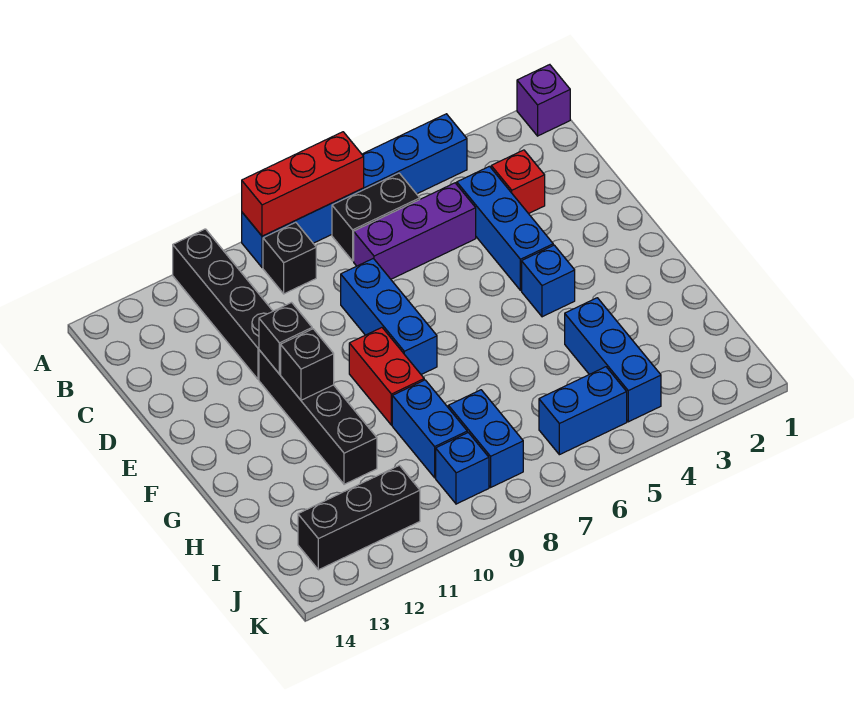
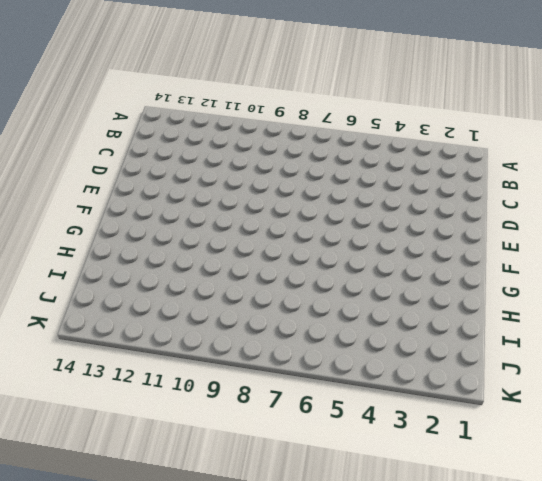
none -> purple 1x1 brick [517,65,570,136]
none -> blue 1x6 brick [242,114,467,268]
none -> black 1x4 brick [173,229,273,379]

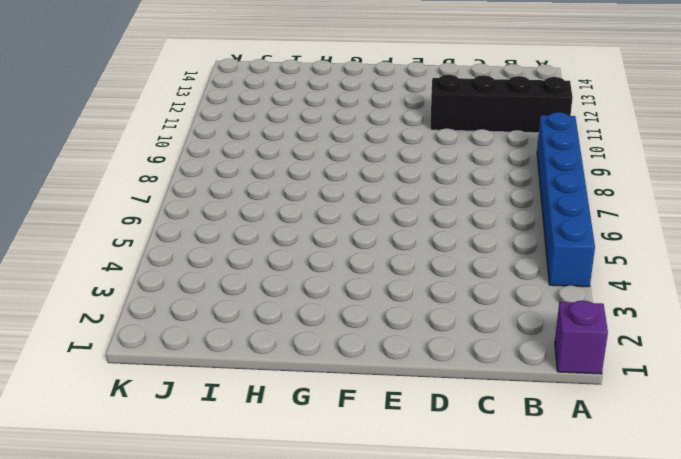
none -> black 1x2 brick [332,173,420,261]
none -> black 1x1 brick [263,222,316,294]
none -> red 1x1 brick [491,150,545,214]

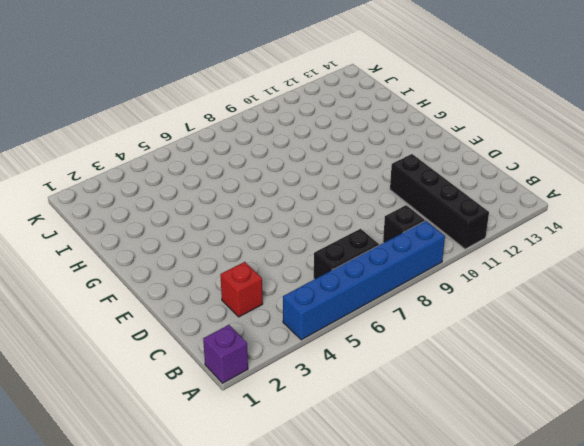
none -> blue 1x3 brick [457,166,553,290]
none -> purple 1x3 brick [354,183,476,279]
none -> blue 1x3 brick [341,258,437,374]

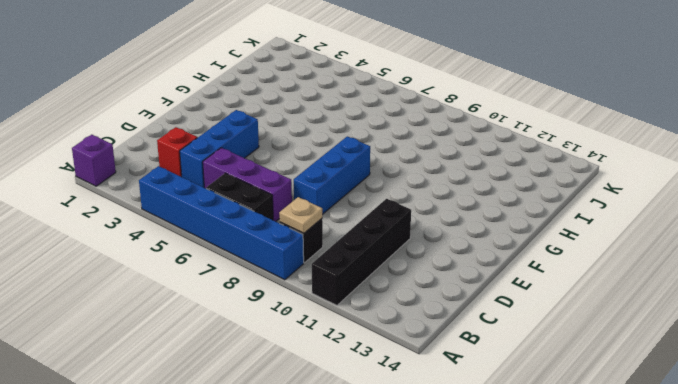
tan 1x1 plate [279,197,322,233] -> none
none -> black 1x4 brick [259,350,377,484]
none -> blue 1x1 brick [522,245,575,317]
none -> red 1x2 brick [349,328,424,425]

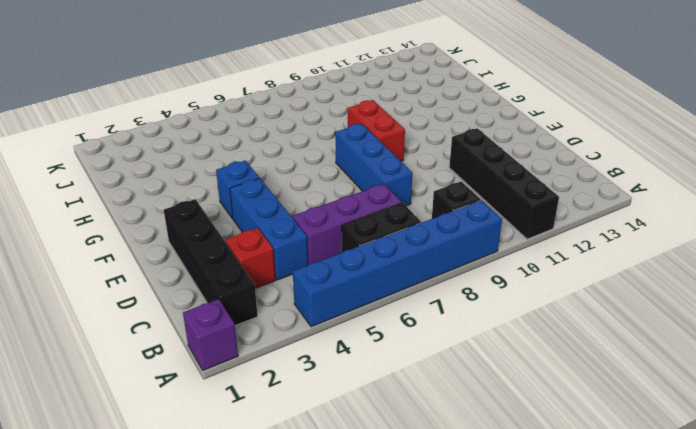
black 1x4 brick [164,199,258,326] -> black 1x4 brick moved to [259,350,377,484]
none -> blue 1x3 brick [565,298,661,422]
none -> blue 1x2 brick [392,380,467,478]
none -> blue 1x2 brick [448,390,523,487]

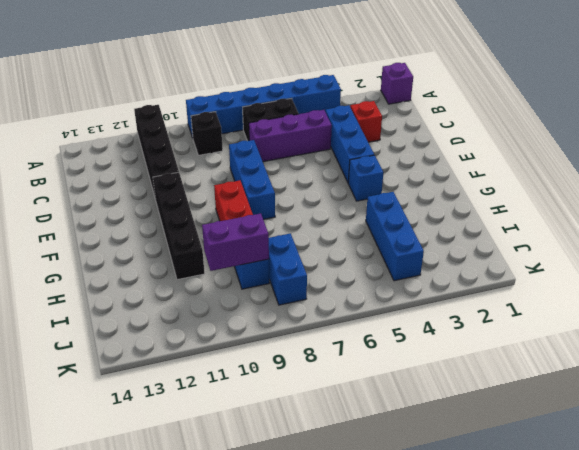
purple 1x2 brick [202,213,269,271] -> none
none -> blue 1x2 brick [539,367,627,455]
none -> blue 1x1 brick [436,433,489,504]
none -> black 1x3 brick [298,465,420,570]

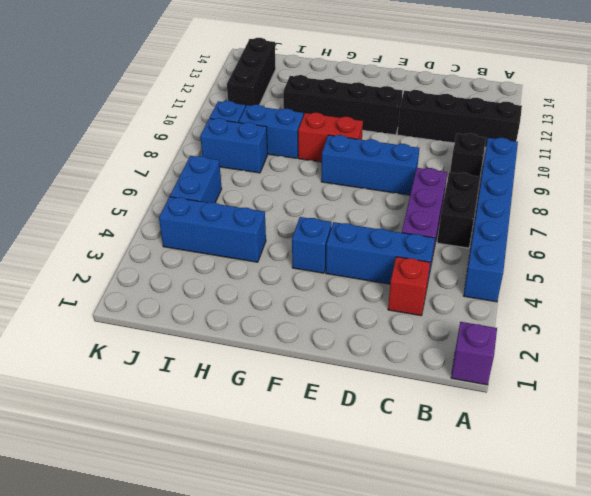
none -> red 1x3 brick [242,132,364,236]
none -> black 1x1 brick [259,303,312,374]
none -> black 1x1 brick [281,329,334,400]

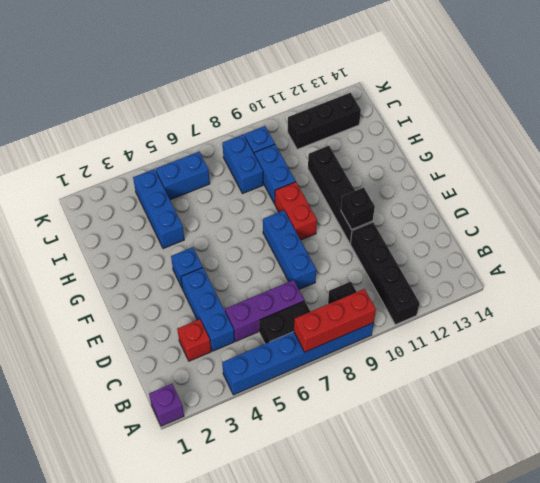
none -> black 1x1 brick [281,329,334,400]

